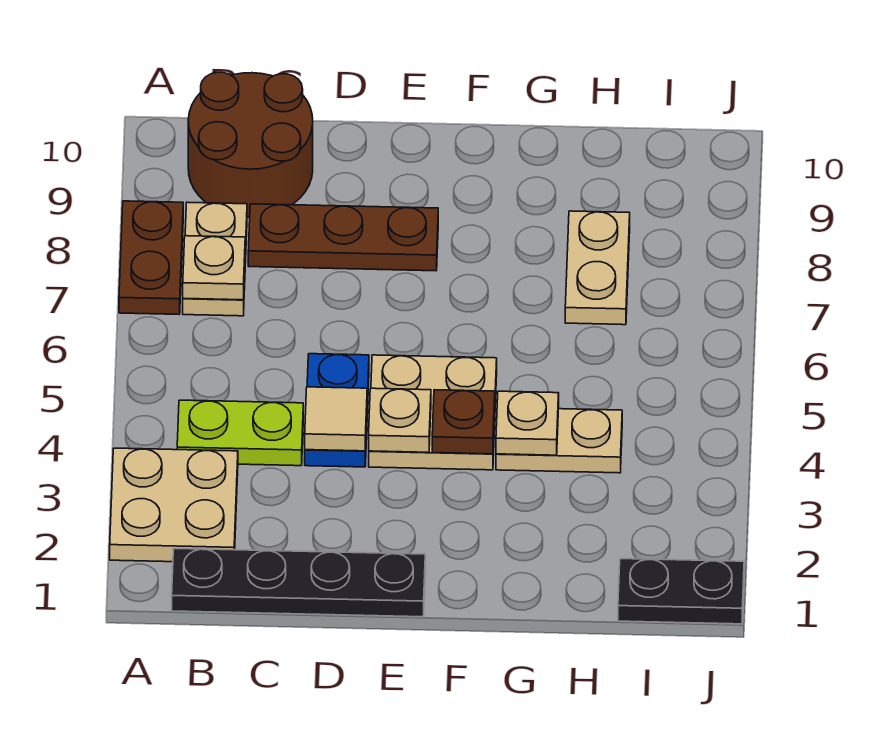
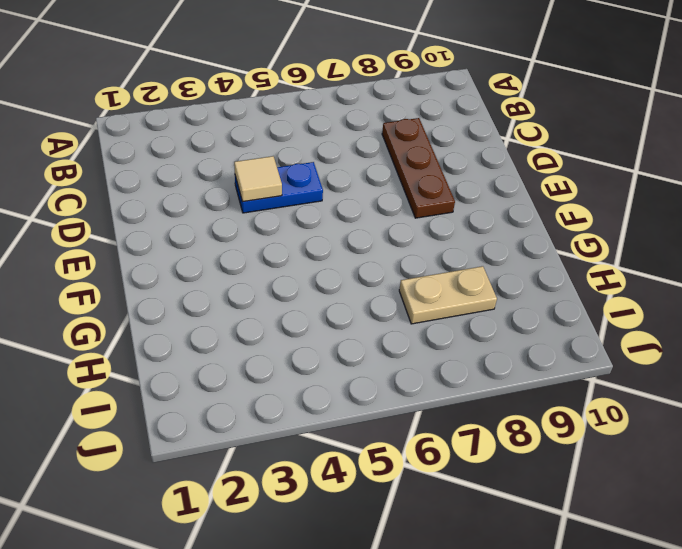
none -> tan 2x2 plate [110,448,238,562]
none -> brown 1x2 plate [119,201,183,314]
none -> black 1x4 plate [172,548,425,617]

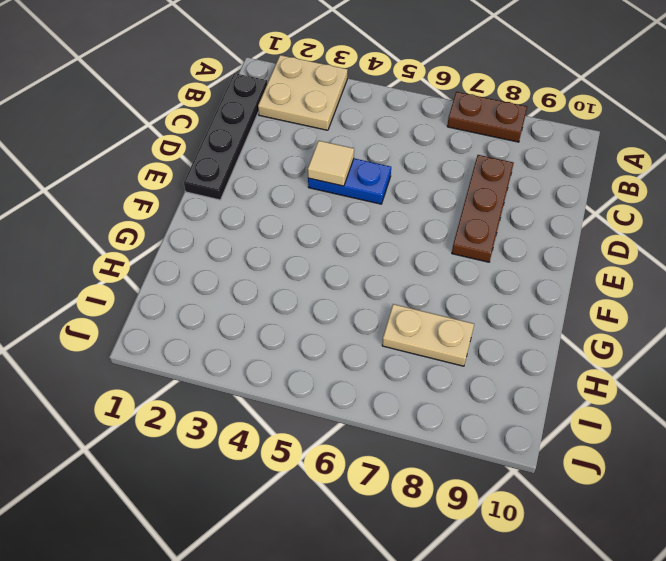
none -> lime 1x2 plate [177,400,303,466]
none -> tan 1x2 plate [183,202,247,316]
none -> brown 2x2 round brick [188,72,313,217]

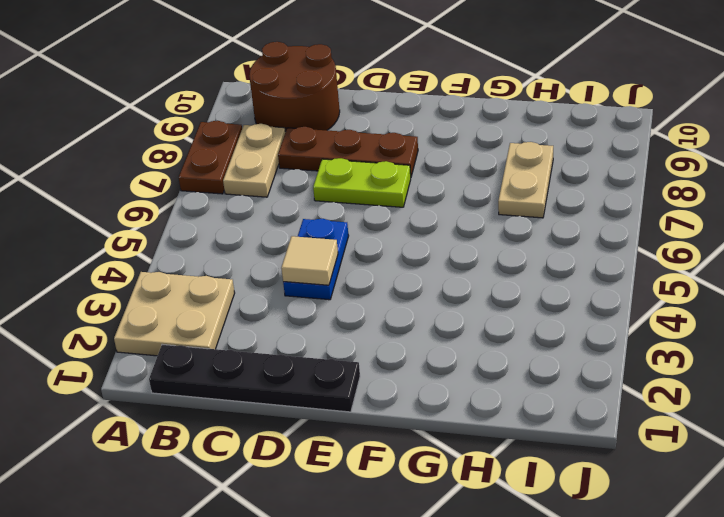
lime 1x2 plate [313,158,411,207] -> lime 1x2 plate moved to [177,400,303,466]
none -> tan 2x2 plate [369,355,497,470]
none -> tan 1x2 plate [496,409,622,473]
none -> black 1x2 plate [618,559,744,624]

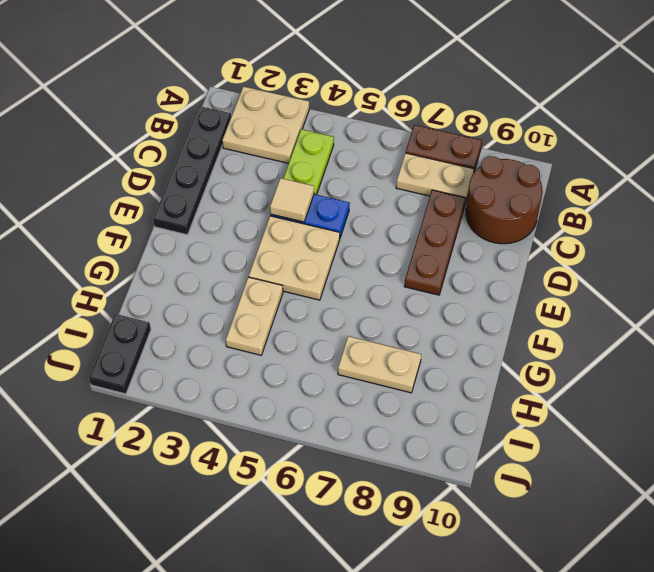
none -> tan 1x1 plate [183,236,245,300]
none -> tan 1x1 plate [369,388,431,452]
none -> brown 1x1 plate [432,390,495,454]

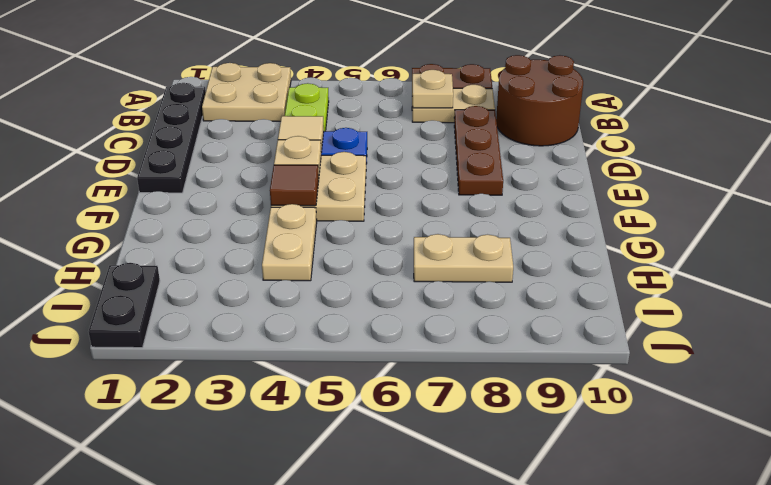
brown 1x1 tile [270,165,319,206] -> brown 1x1 plate [432,390,495,454]
none -> tan 1x1 plate [496,391,559,455]

